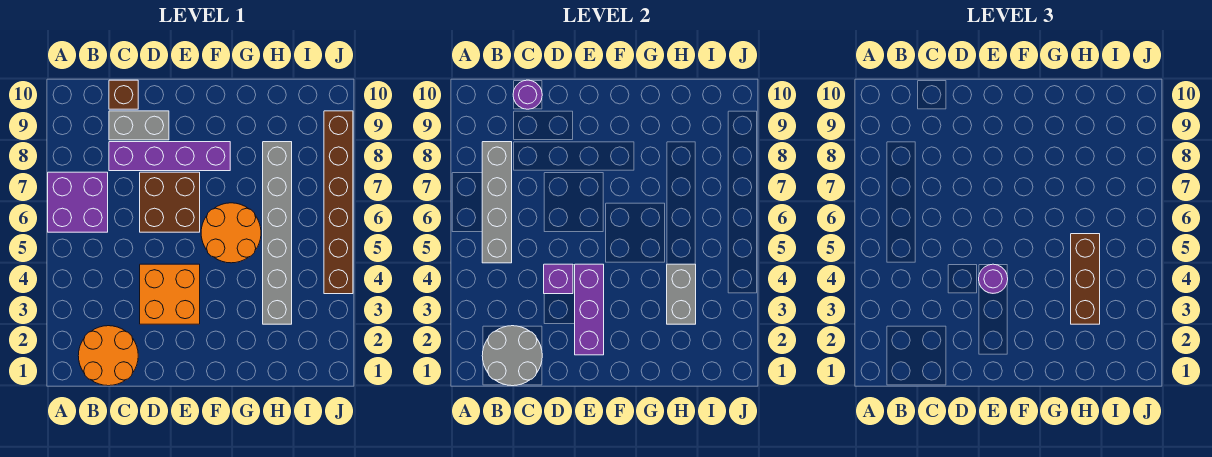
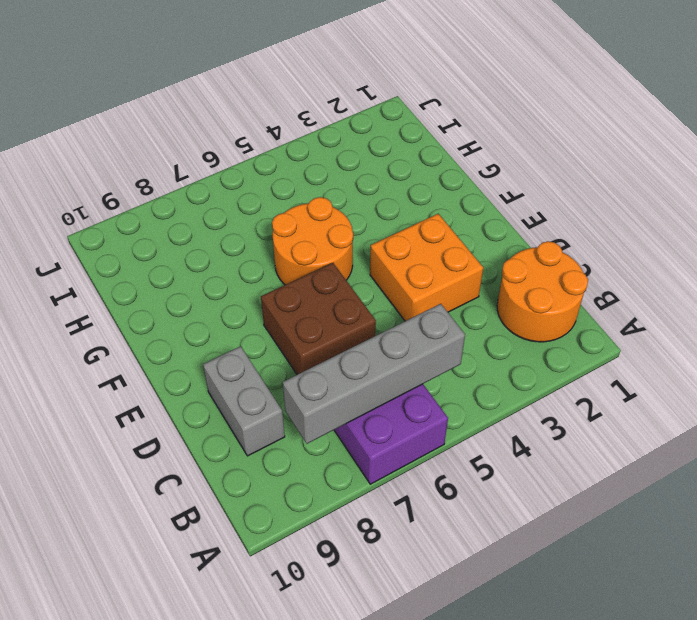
none -> purple 1x4 brick [109,142,230,171]
none -> brown 1x1 brick [109,80,138,109]
none -> grey 1x6 brick [263,142,292,324]

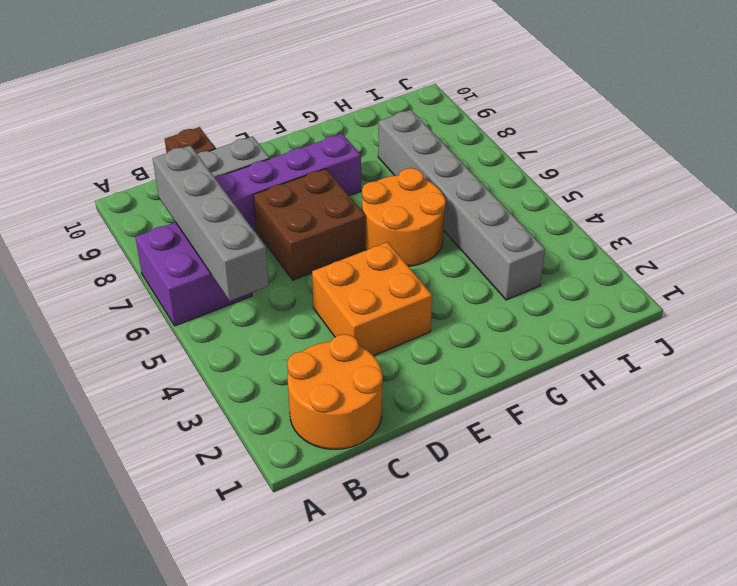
none -> brown 1x6 brick [324,111,353,294]
none -> grey 2x2 round brick [482,326,542,386]
none -> purple 1x1 round brick [513,80,542,109]

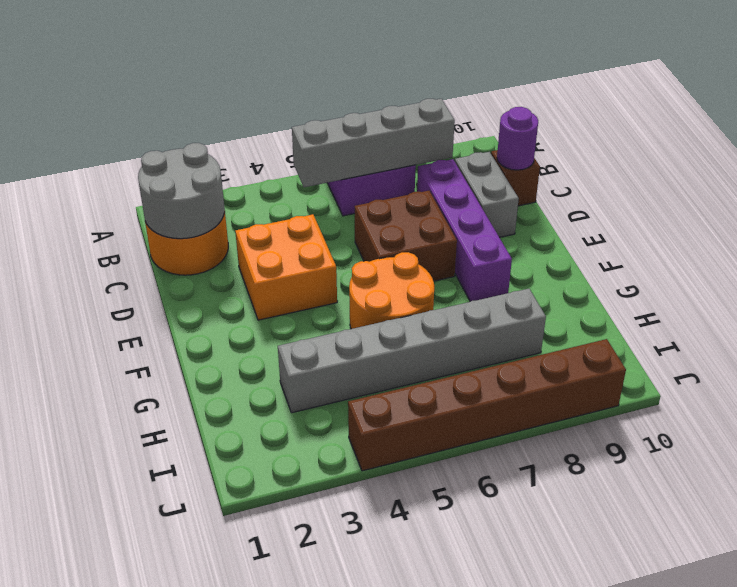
none -> purple 1x1 brick [544,264,573,294]
none -> purple 1x3 brick [575,264,604,355]
none -> grey 1x2 brick [667,264,696,324]

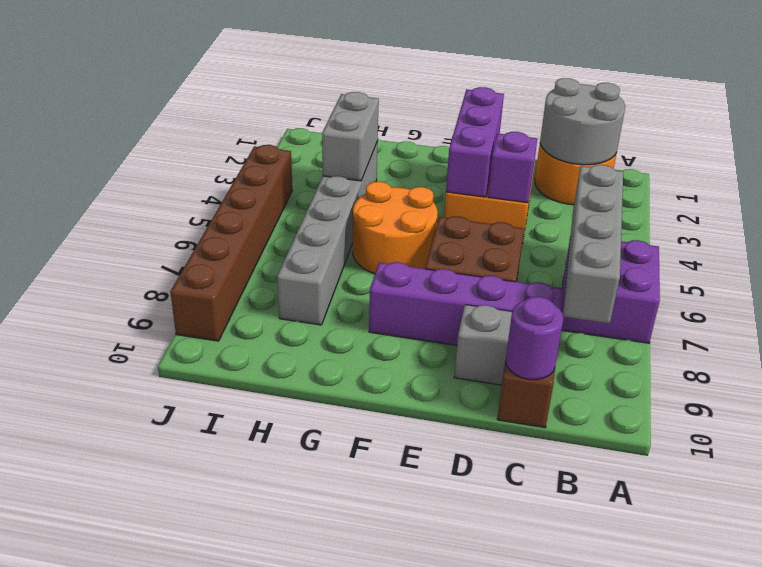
none -> purple 1x1 round brick [979,264,1008,293]
none -> brown 1x3 brick [1071,234,1100,324]

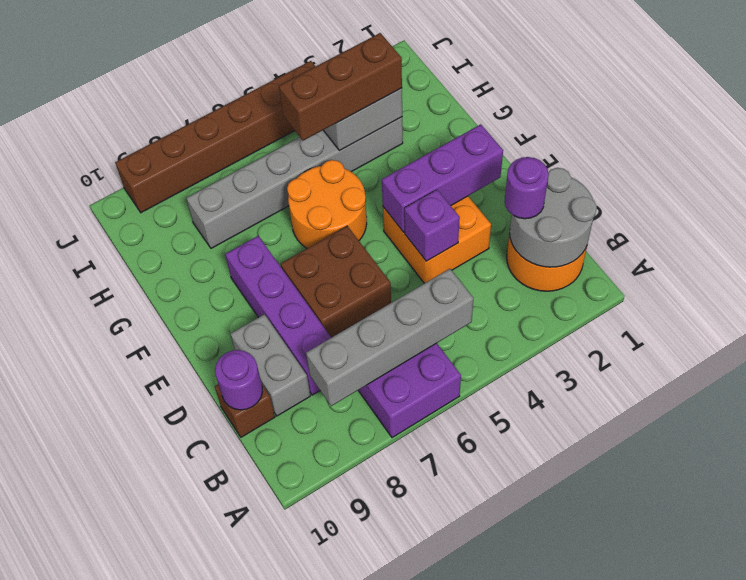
purple 1x1 round brick [504,157,549,219] -> purple 1x1 round brick moved to [979,264,1008,293]

